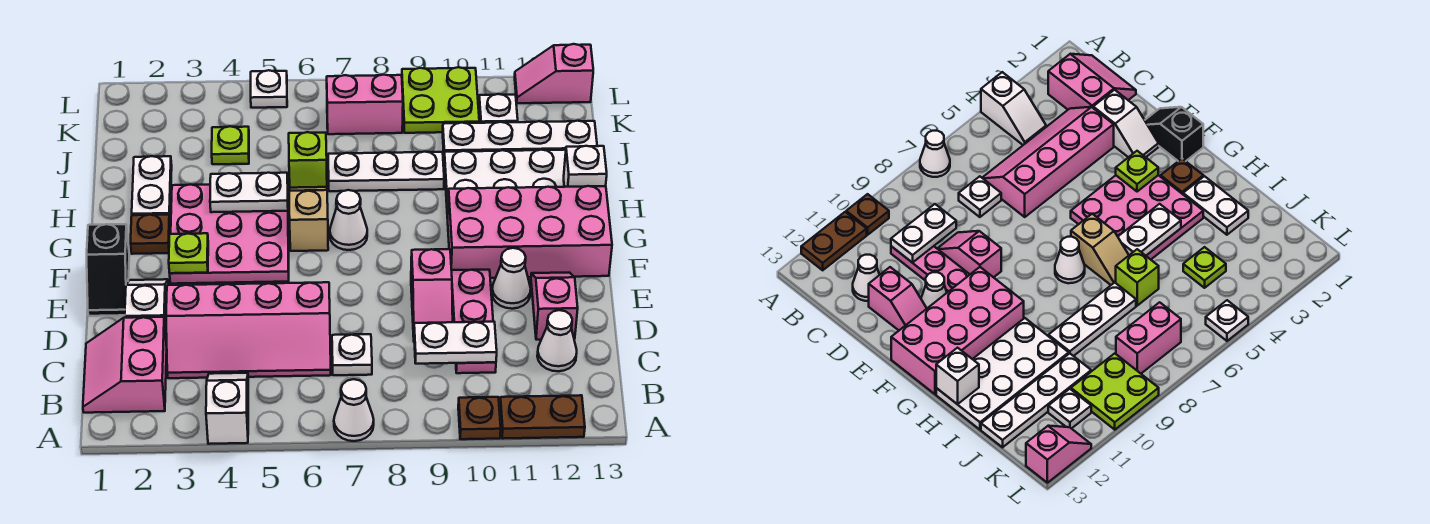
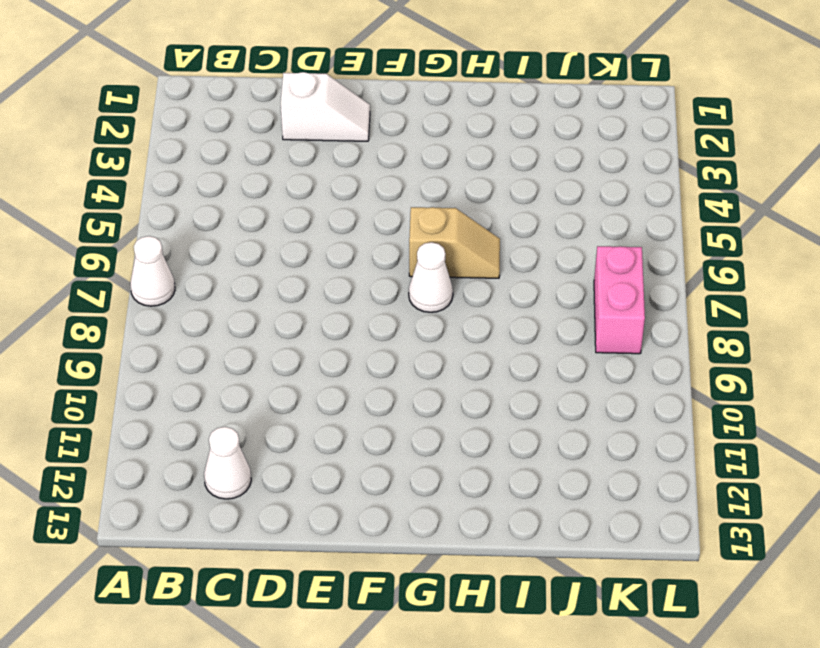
none -> white 1x2 slope [206,373,248,444]
none -> brown 1x1 plate [458,397,501,439]
none -> brown 1x2 plate [500,395,585,439]
none -> pink 2x2 slope [83,317,167,413]

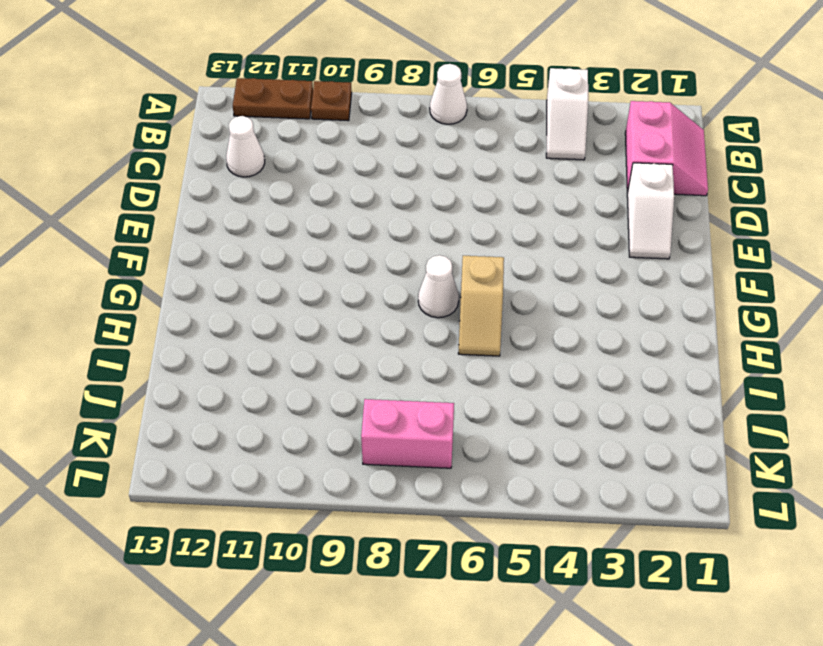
none -> pink 2x4 slope [166,282,331,378]
none -> white 1x1 plate [332,334,372,375]
none -> pink 1x3 plate [452,270,496,373]
none -> pink 1x2 slope [411,249,453,337]

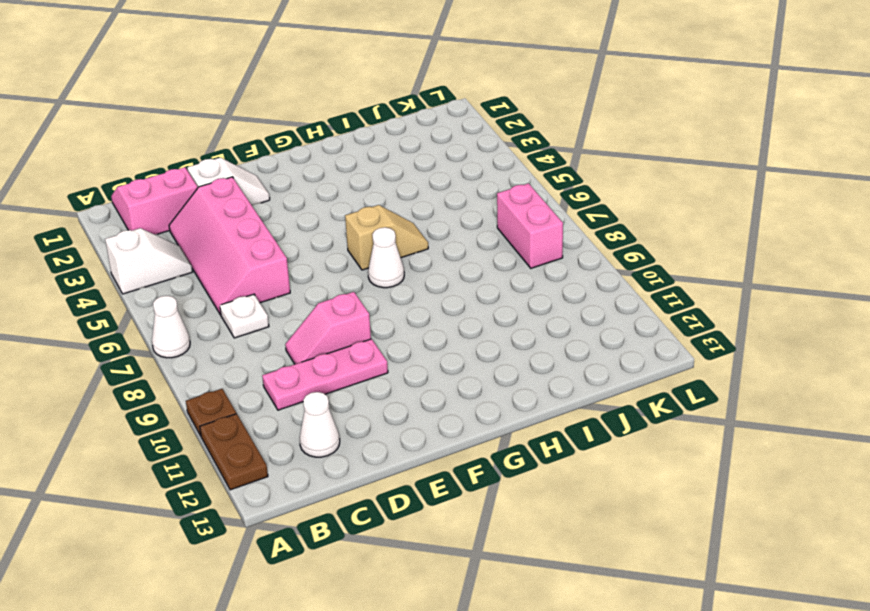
none -> pink 1x2 slope [531,273,578,340]
none -> black 1x2 slope [87,224,129,316]
none -> white 1x1 cone [492,248,531,309]
none -> pink 3x3 plate [170,185,289,284]

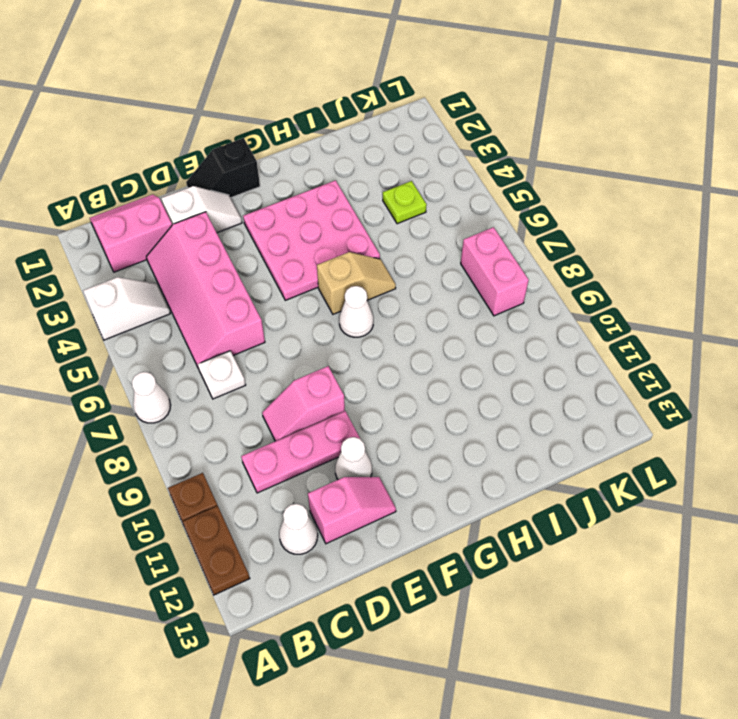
none -> pink 2x4 brick [448,186,612,278]
none -> brown 1x1 plate [130,215,170,254]
none -> white 1x2 plate [132,156,172,218]
none -> white 2x4 plate [444,150,566,218]

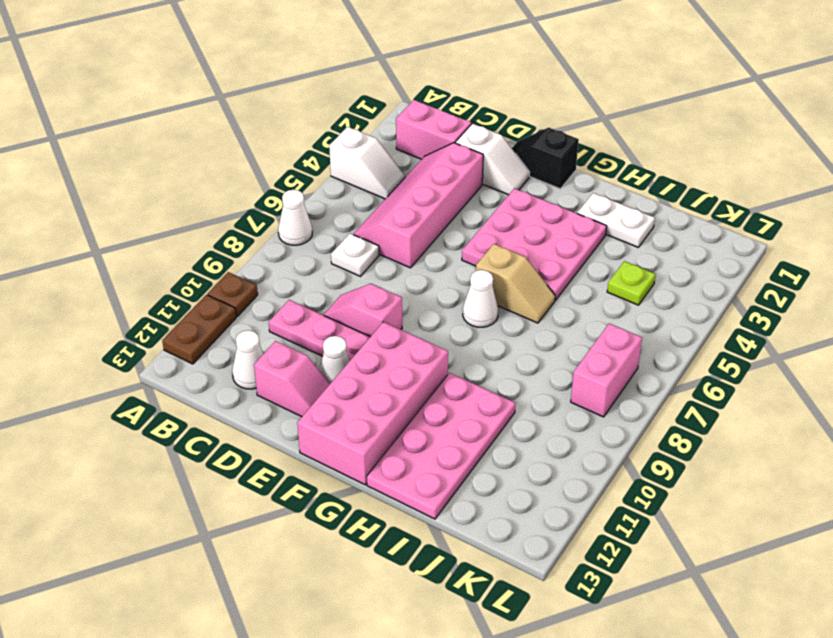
pink 2x4 plate [367,373,516,519] -> white 2x4 plate [444,150,566,218]
none -> brown 1x1 plate [130,215,170,254]
none -> lime 1x1 brick [289,132,327,188]
none -> white 1x3 plate [328,152,444,191]
none -> white 1x4 plate [443,121,597,152]

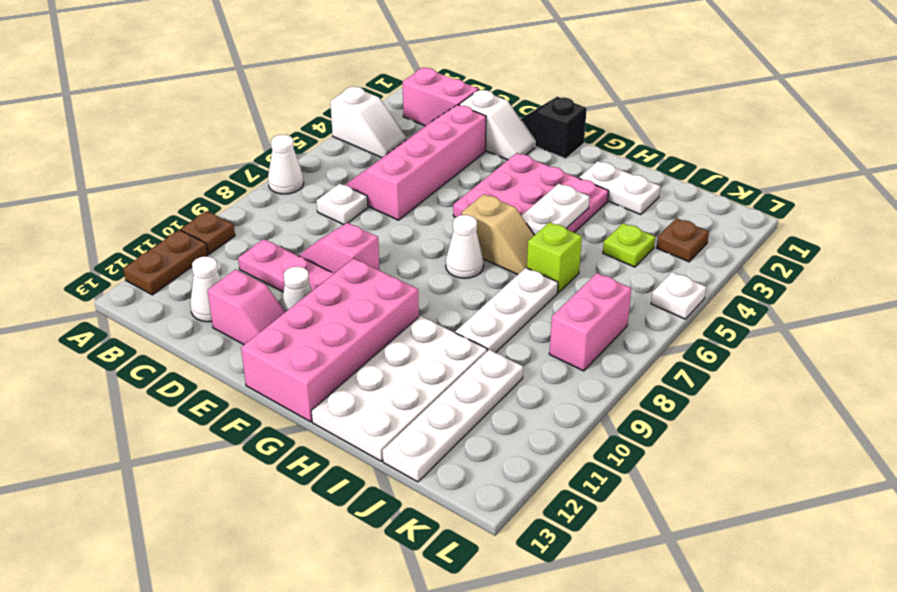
brown 1x1 plate [657,218,709,262] -> brown 1x1 plate moved to [130,215,170,254]
none -> lime 2x2 plate [402,67,479,133]
none -> white 1x1 plate [479,94,518,123]
none -> pink 1x2 slope [515,44,593,103]
none -> white 1x2 plate [414,322,497,364]

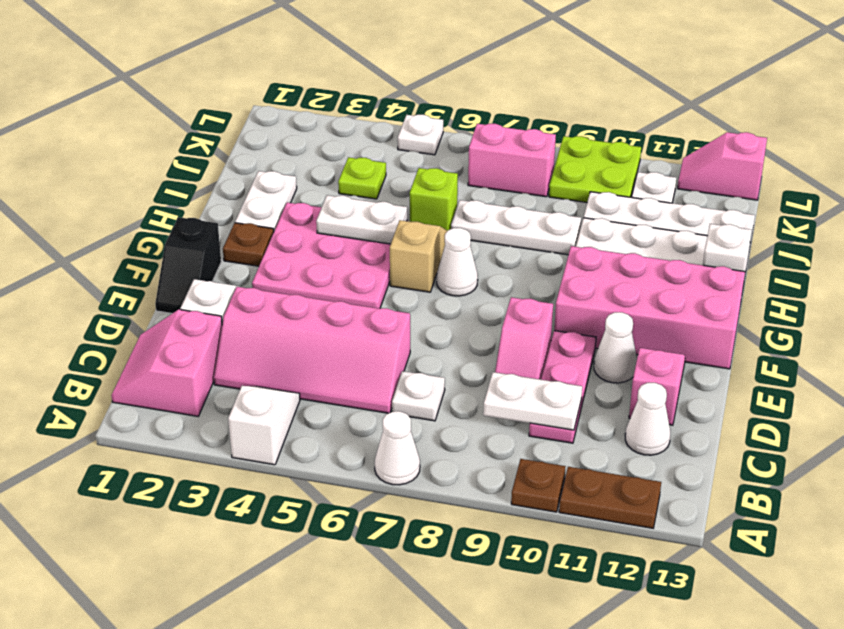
none -> lime 1x1 plate [169,233,208,273]

